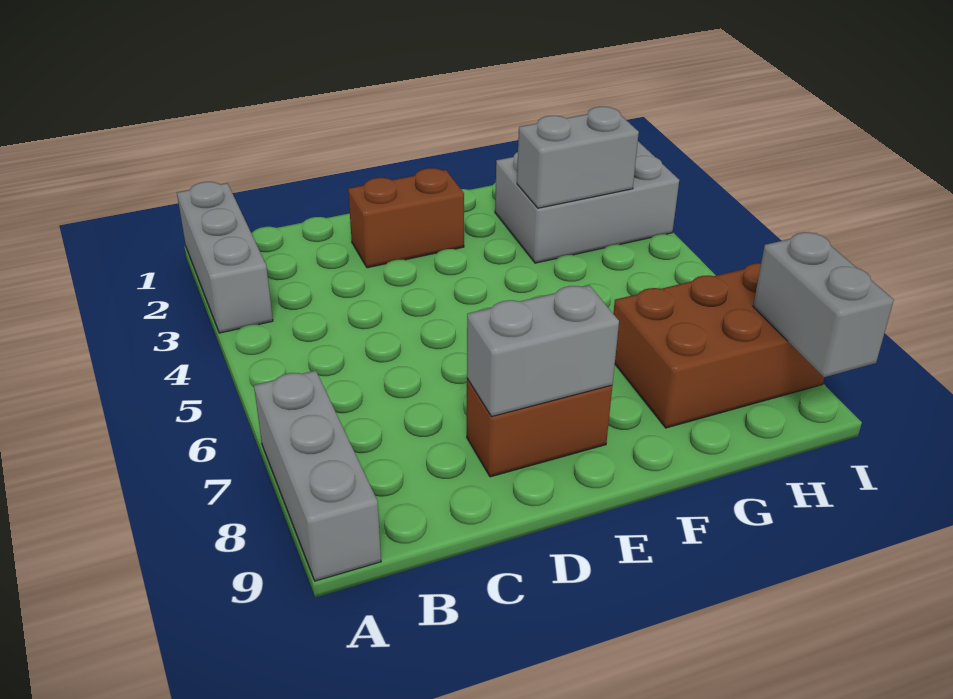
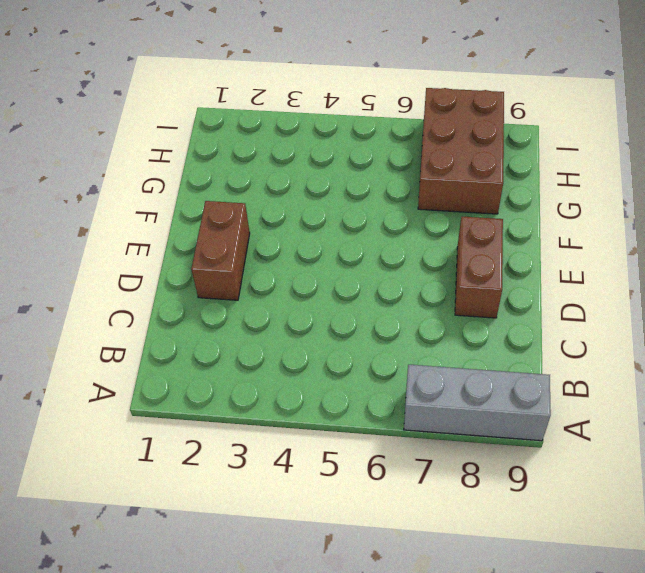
none -> grey 1x3 brick [177,182,273,333]
none -> grey 2x3 brick [495,141,679,263]

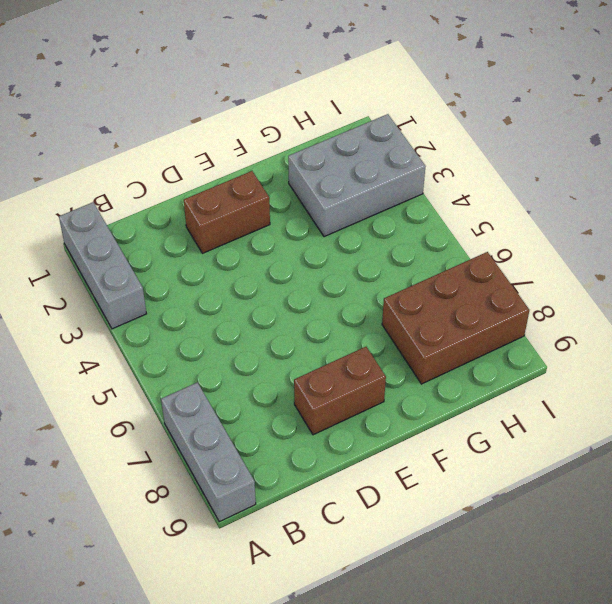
none -> grey 1x2 brick [467,285,619,417]
none -> grey 1x2 brick [517,107,639,208]

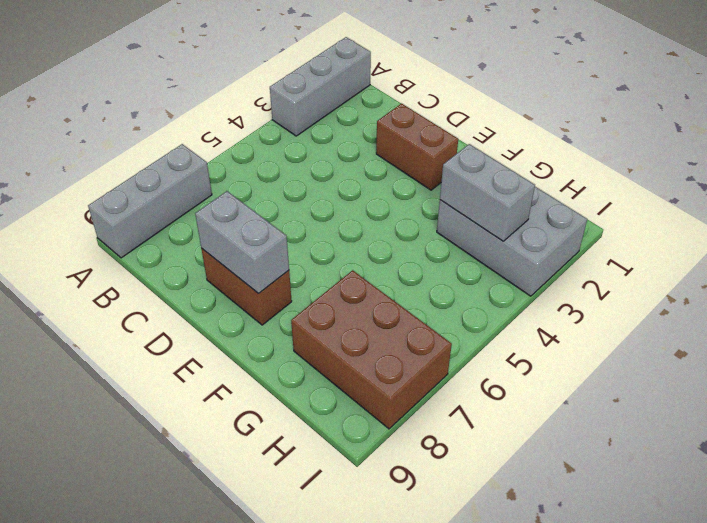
none -> grey 1x2 brick [753,232,894,377]

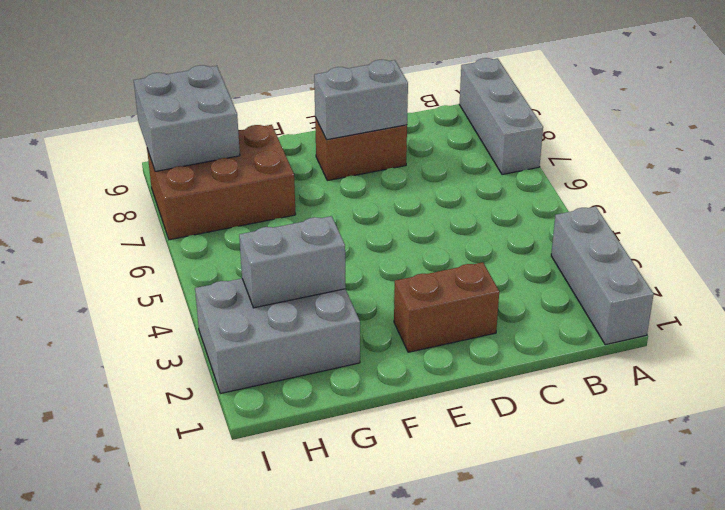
grey 2x2 brick [134,65,240,171] -> grey 1x2 brick [753,232,894,377]

